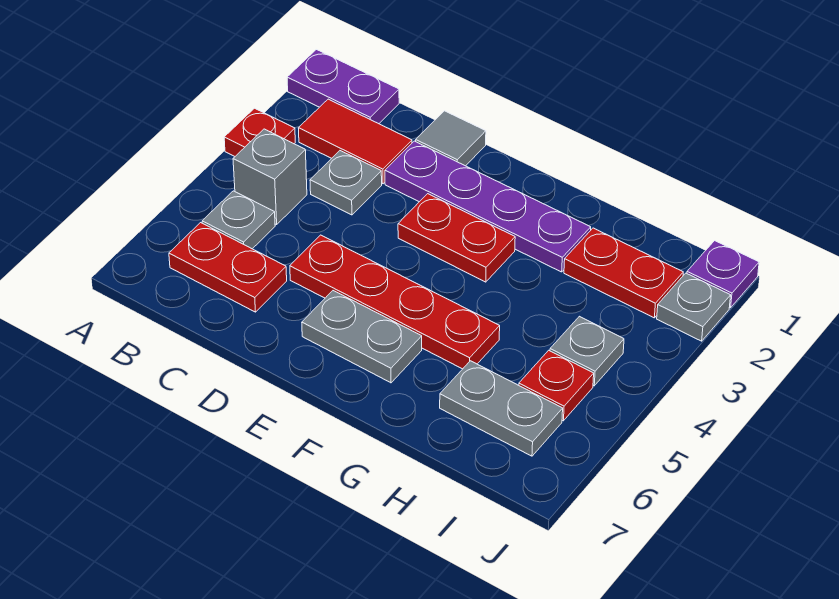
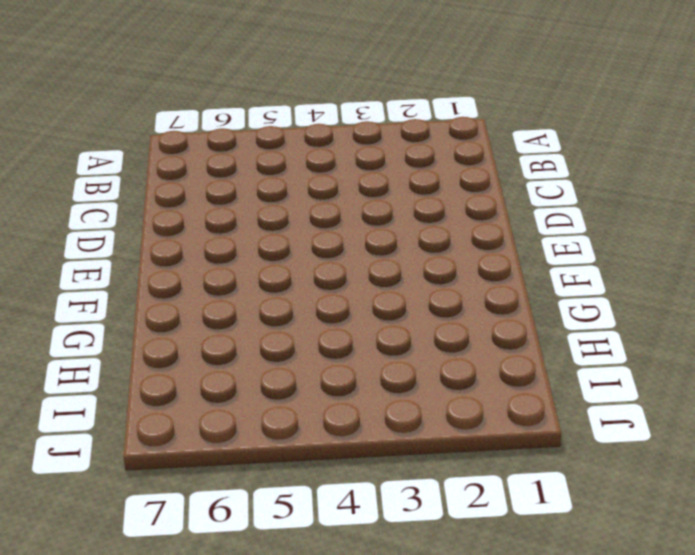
none -> purple 1x2 plate [287,50,399,124]
none -> red 1x1 plate [224,108,295,156]
none -> red 1x2 tile [299,99,412,184]

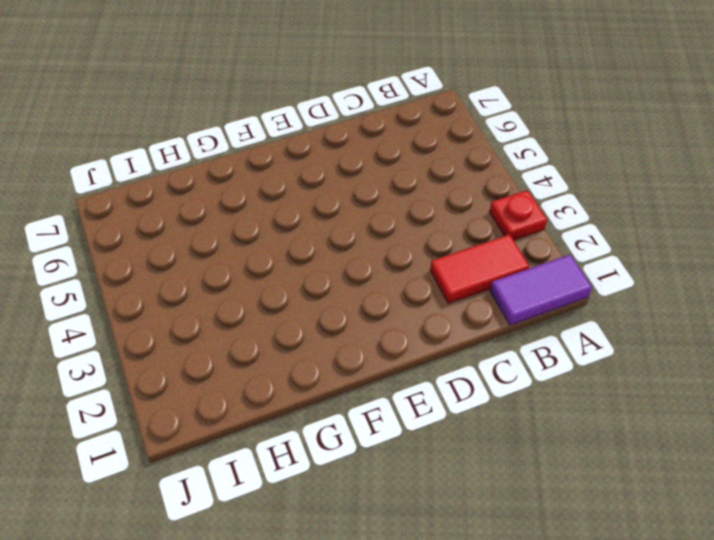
purple 1x2 tile [490,254,592,325] -> purple 1x2 plate [287,50,399,124]
none -> grey 1x1 brick [233,129,307,225]
none -> grey 1x1 plate [202,191,275,249]
none -> red 1x2 plate [169,223,287,312]

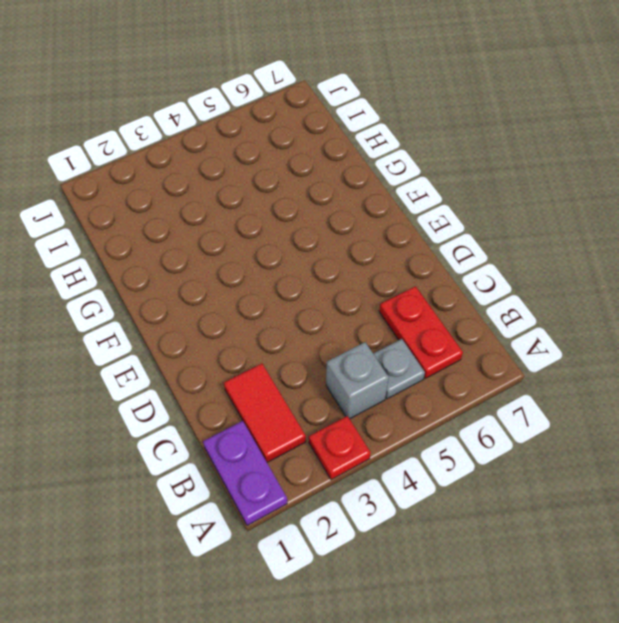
none -> grey 1x1 plate [310,151,382,215]
none -> grey 1x1 tile [416,111,486,166]
none -> purple 1x4 plate [385,141,591,272]

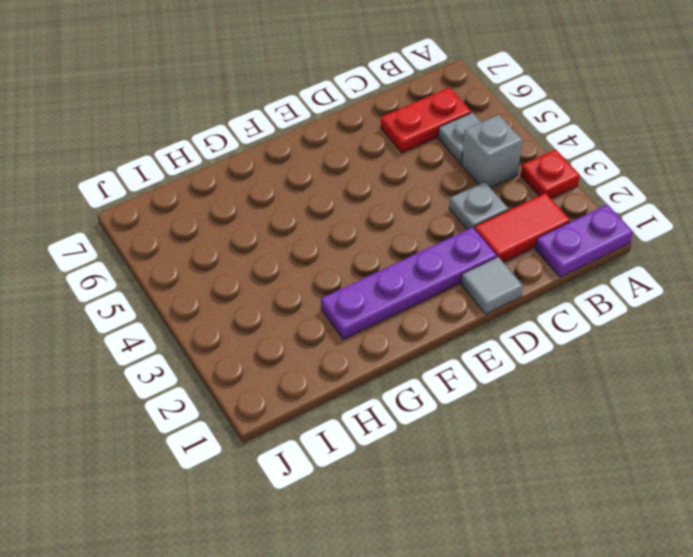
none -> red 1x4 plate [290,235,500,369]
none -> red 1x2 plate [398,194,515,282]
none -> grey 1x2 plate [302,291,422,383]

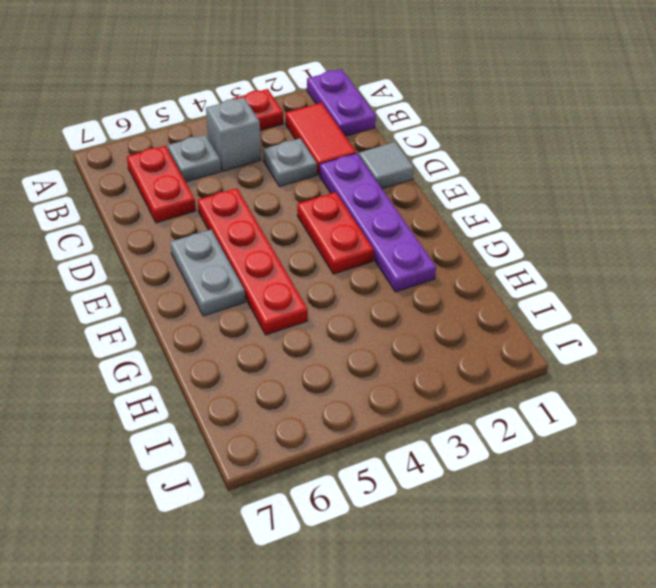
none -> red 1x2 plate [564,228,683,318]
none -> grey 1x2 plate [440,361,563,456]
none -> grey 1x1 plate [550,316,624,386]

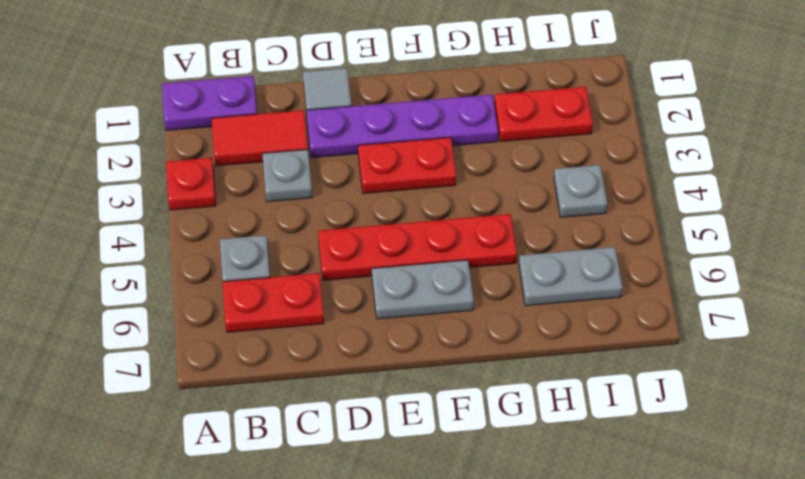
none -> grey 1x1 brick [233,129,307,225]
none -> red 1x1 plate [519,350,594,421]
none -> purple 1x1 plate [687,241,759,308]

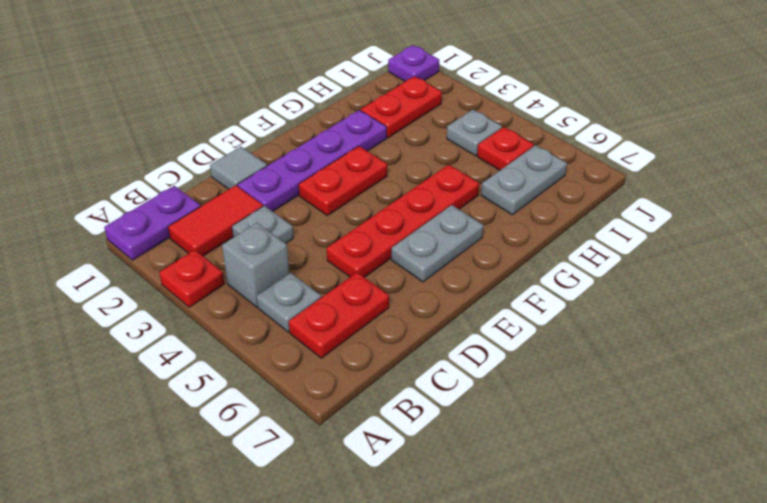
none -> grey 1x1 plate [657,273,731,341]

